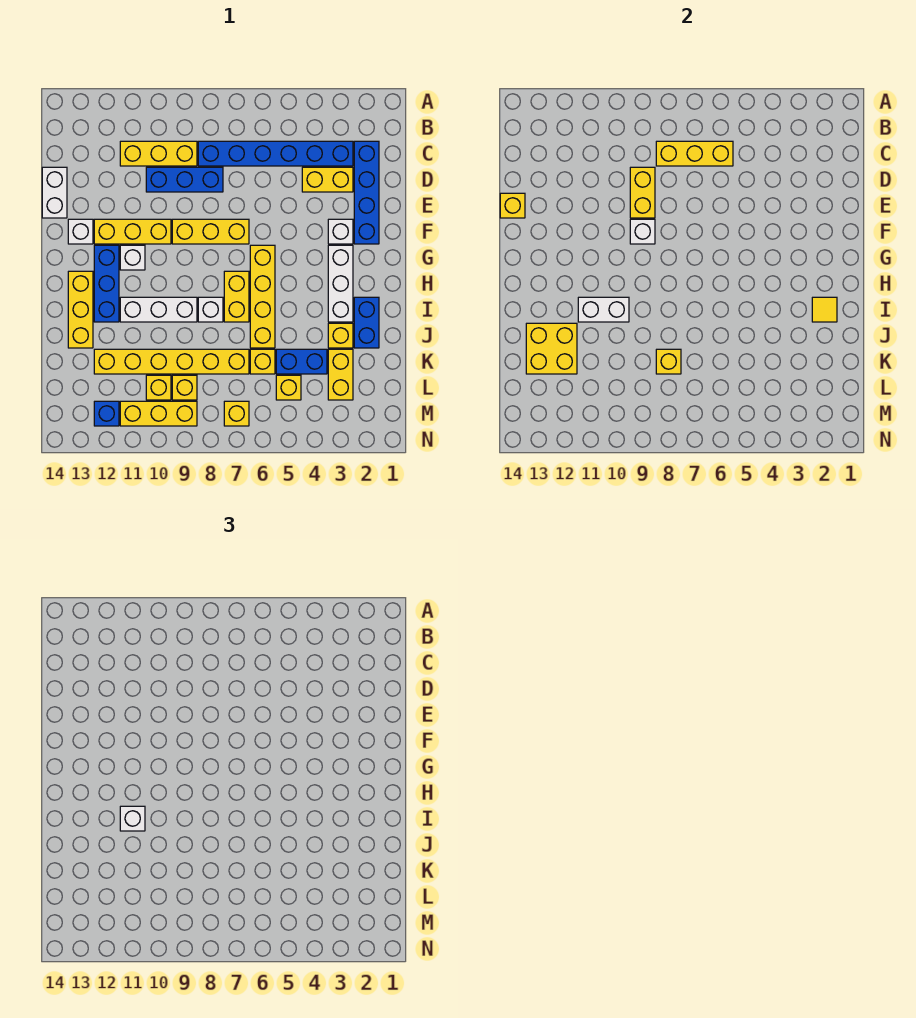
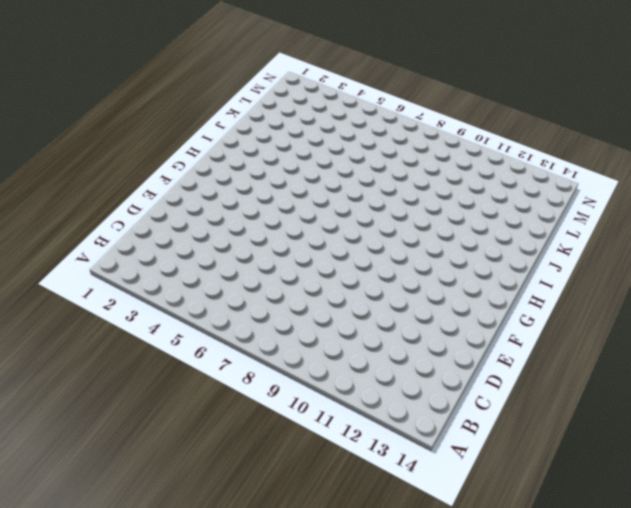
none -> blue 1x4 brick [354,141,379,244]
none -> blue 1x6 brick [198,141,353,166]
none -> yellow 1x3 brick [120,141,197,166]
none -> yellow 1x2 brick [302,167,353,192]

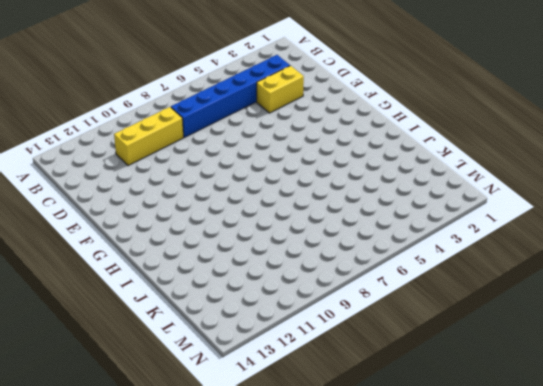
none -> blue 1x4 brick [354,141,379,244]
none -> blue 1x3 brick [146,167,223,192]
none -> white 1x2 brick [42,167,67,218]
none -> white 1x1 brick [328,219,353,244]

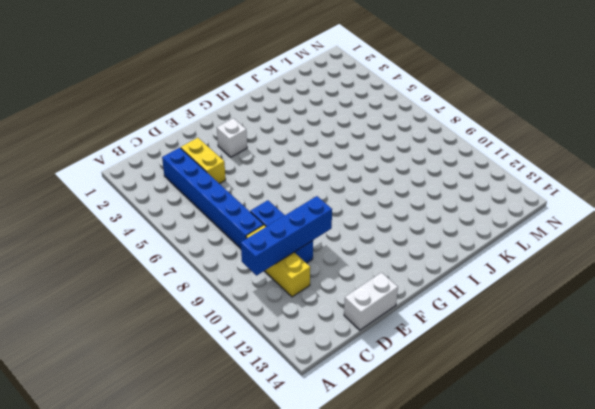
blue 1x4 brick [241,196,332,276] -> blue 1x4 brick moved to [354,141,379,244]
none -> yellow 1x3 brick [172,219,249,244]
none -> yellow 1x3 brick [94,219,171,244]
none -> white 1x1 brick [68,219,93,244]
none -> white 1x3 brick [328,245,353,322]

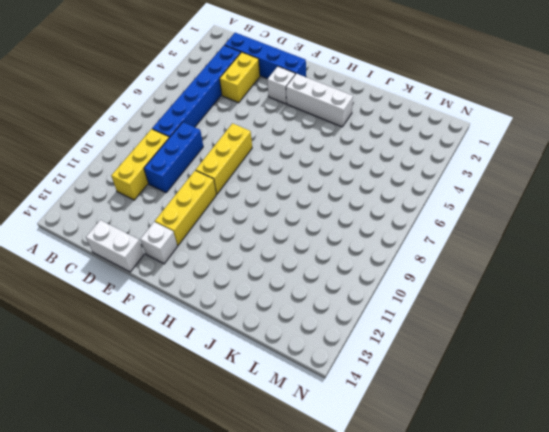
none -> yellow 1x4 brick [250,245,275,348]
none -> white 1x1 brick [120,245,145,270]
none -> blue 1x3 brick [94,245,119,322]
none -> yellow 1x2 brick [224,271,249,322]

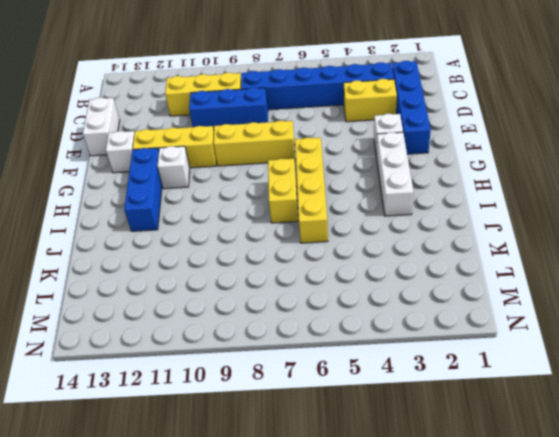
none -> yellow 1x3 brick [68,271,93,348]
none -> blue 1x2 brick [354,297,379,348]
none -> white 1x1 brick [198,297,223,322]
none -> white 1x3 brick [120,297,197,322]

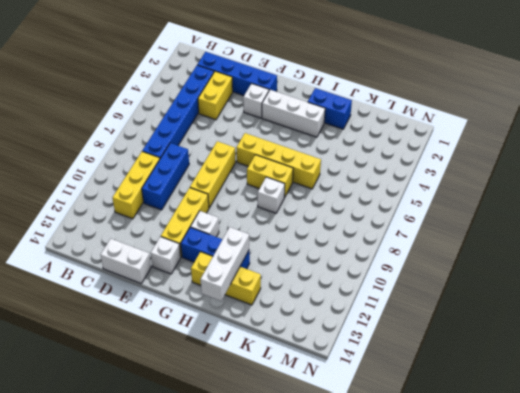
white 1x3 brick [200,227,249,301] -> white 1x3 brick moved to [120,297,197,322]
none -> yellow 1x1 brick [328,323,353,348]
none -> yellow 1x2 brick [328,349,353,400]
none -> blue 1x2 brick [276,349,327,374]
none -> yellow 1x1 brick [250,349,275,374]

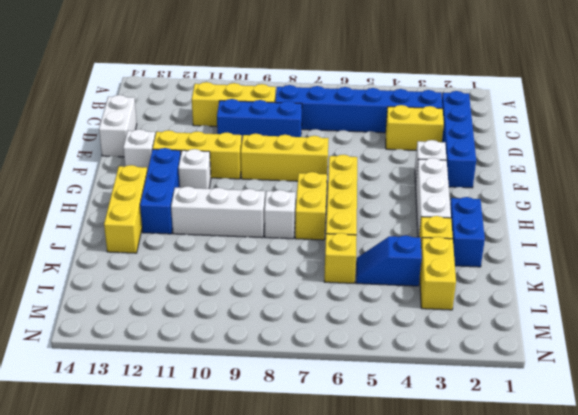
blue 1x2 slope [356,236,422,286] -> blue 1x2 brick [276,349,327,374]
none -> yellow 1x6 brick [94,349,249,374]
none -> yellow 1x1 brick [276,375,301,400]
none -> yellow 1x1 brick [172,375,197,400]
none -> yellow 1x1 brick [146,375,171,400]

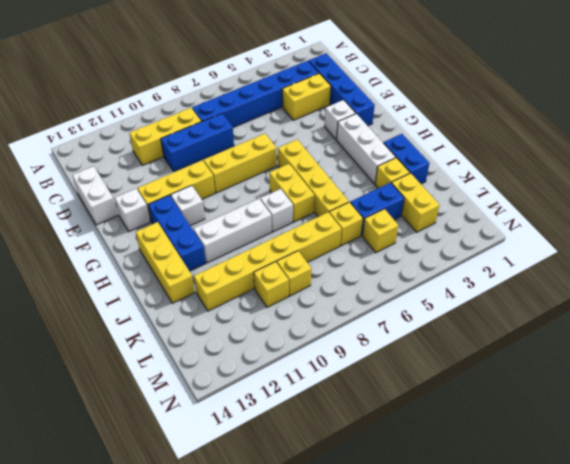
none -> yellow 1x1 brick [224,401,249,426]
none -> yellow 1x3 brick [120,401,197,426]
none -> blue 1x1 brick [94,401,119,426]
none -> yellow 1x3 brick [656,141,733,166]

